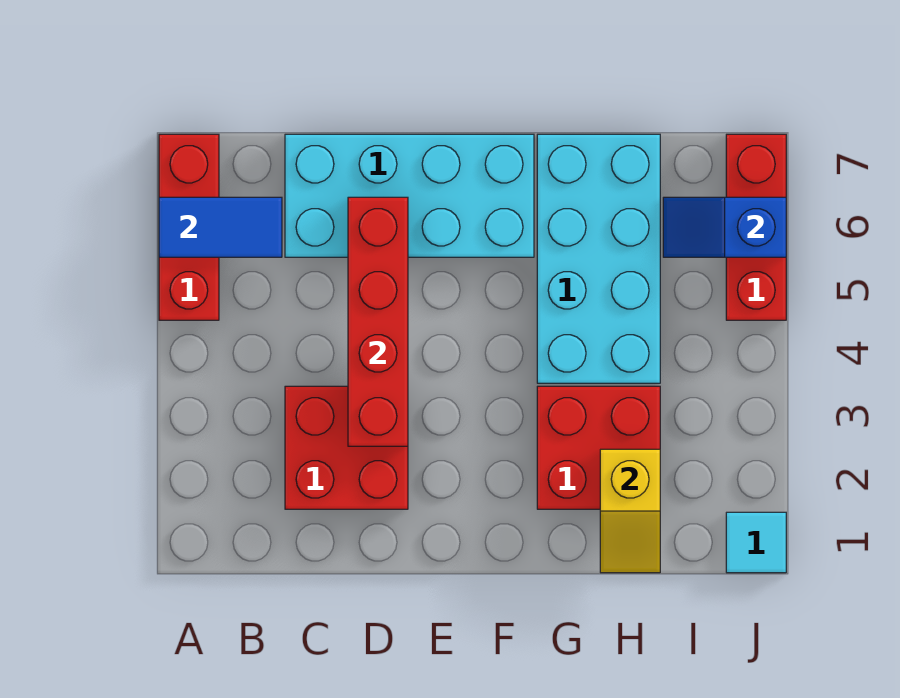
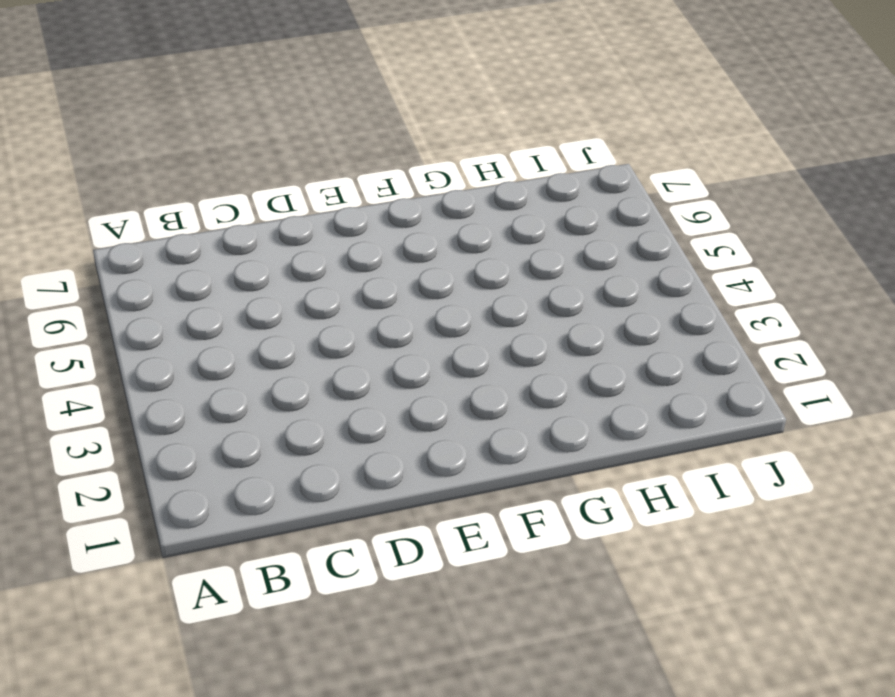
none -> red 1x3 brick [159,134,219,320]
none -> red 2x2 brick [285,386,408,509]

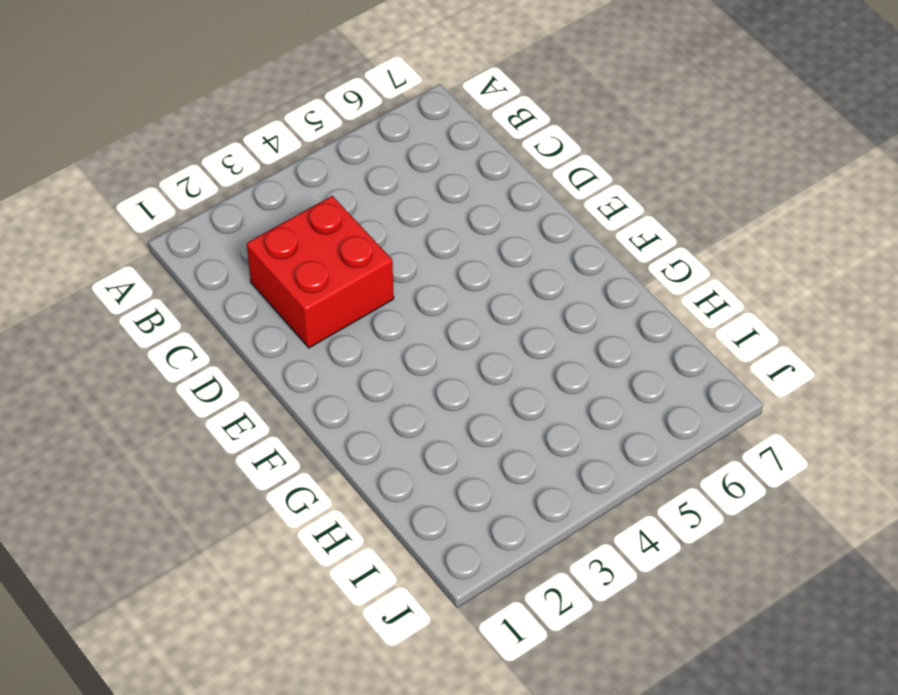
none -> red 1x3 brick [159,134,219,320]
none -> cyan 2x4 brick [285,134,534,257]

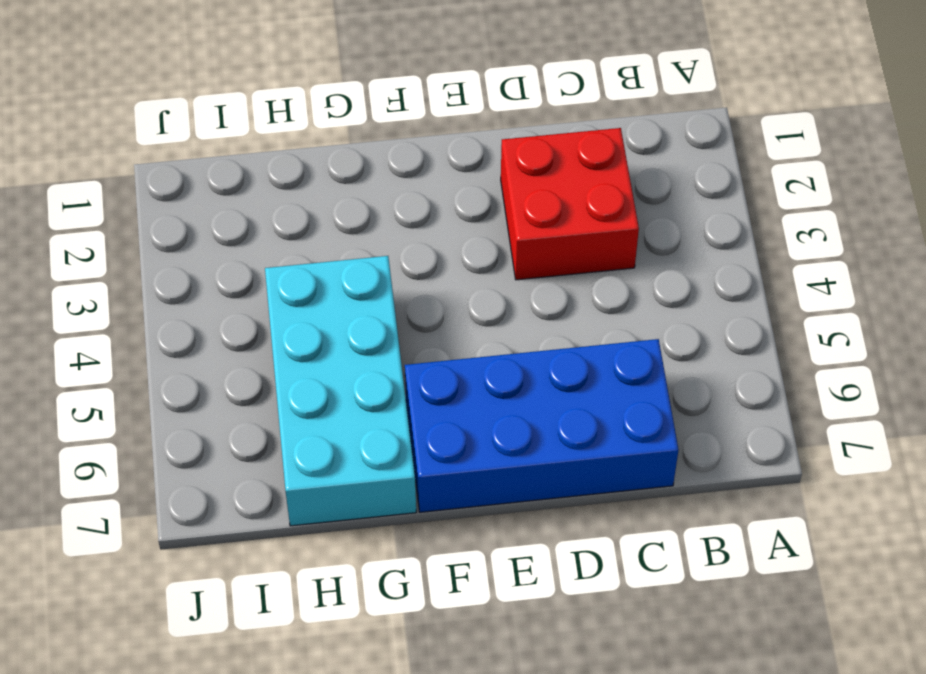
blue 2x4 brick [405,339,678,512] -> cyan 2x4 brick [285,134,534,257]
none -> red 1x3 brick [159,134,219,320]
none -> red 2x2 brick [537,386,660,509]

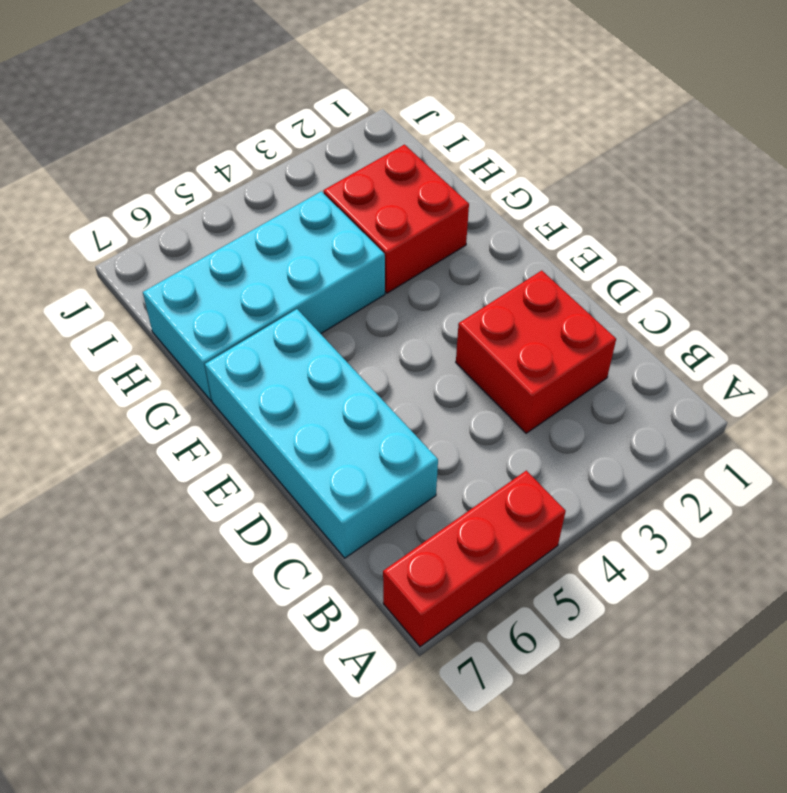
none -> cyan 1x1 tile [726,512,786,573]
none -> red 1x3 brick [726,134,786,320]

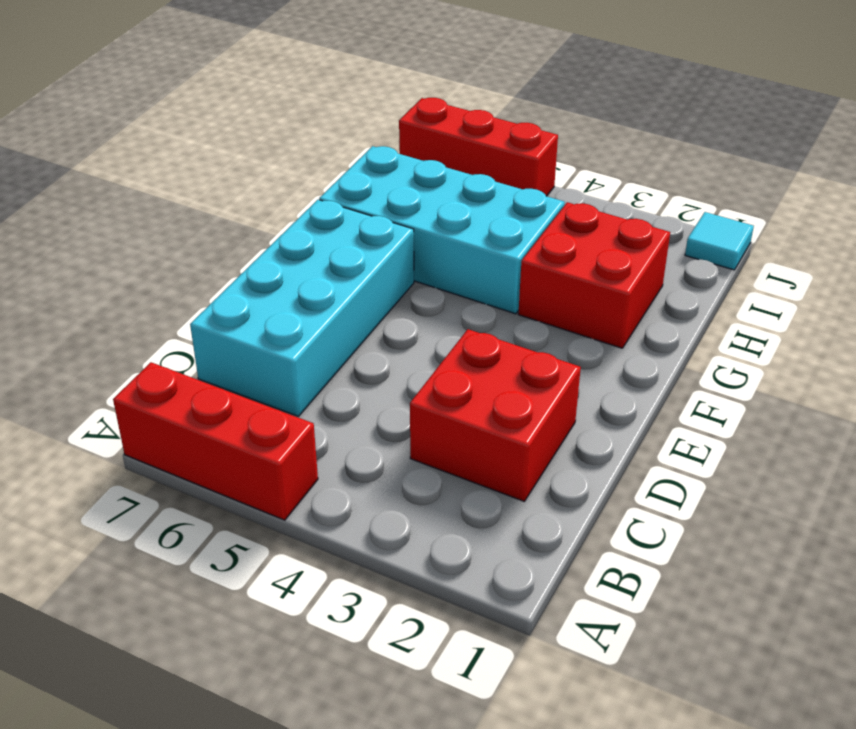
none -> blue 1x2 tile [159,197,282,257]
none -> red 1x4 brick [348,197,408,446]

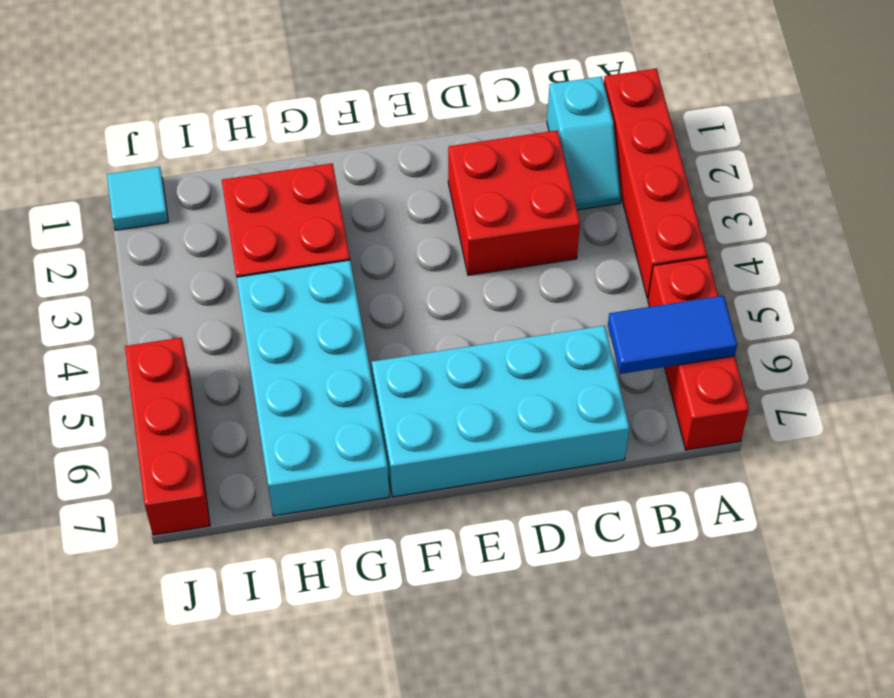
red 1x4 brick [604,69,707,298] -> red 1x4 brick moved to [348,197,408,446]
cyan 1x2 slope [547,76,621,210] -> none
none -> yellow 1x2 slope [600,449,660,573]
none -> blue 1x2 slope [663,197,786,257]

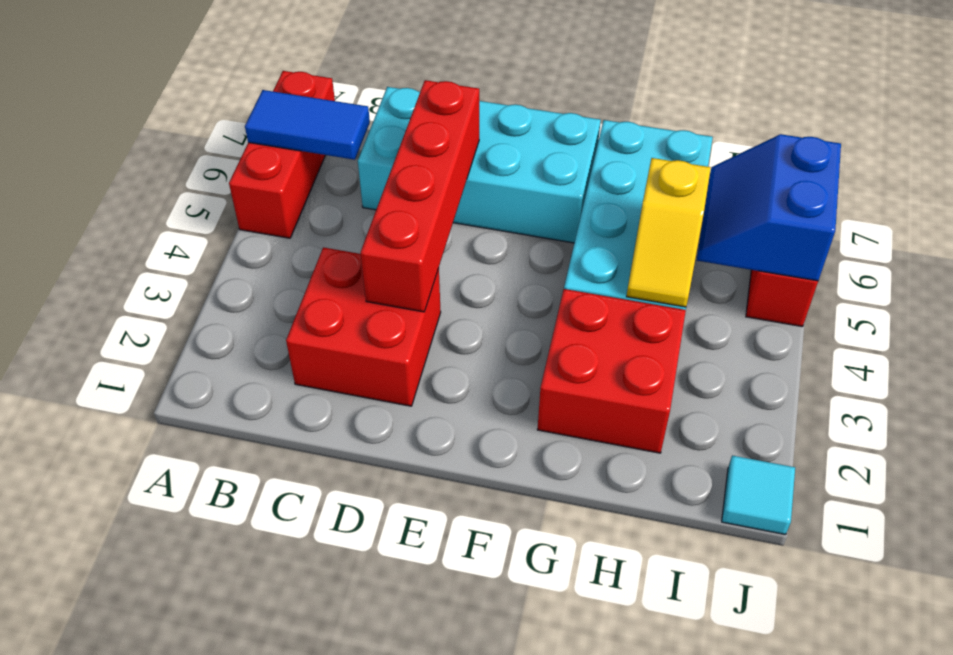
yellow 1x2 slope [626,158,711,307] -> yellow 1x2 slope moved to [600,449,660,573]
blue 2x2 slope [697,134,841,281] -> blue 1x2 slope [663,197,786,257]

